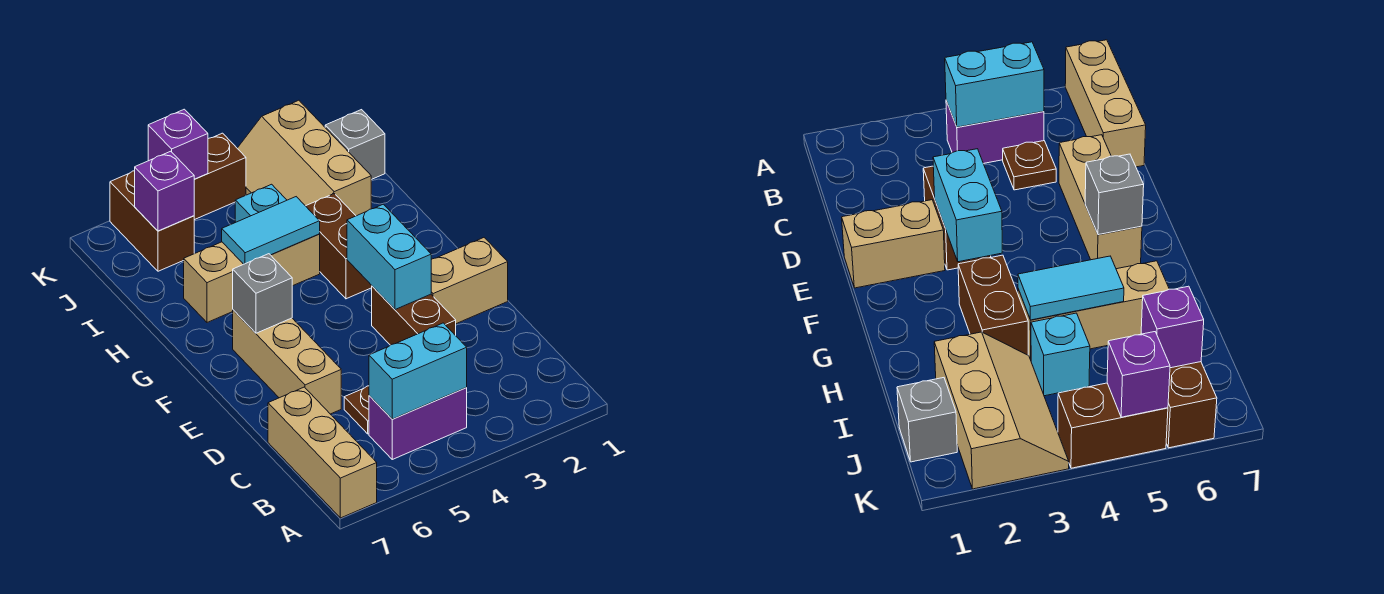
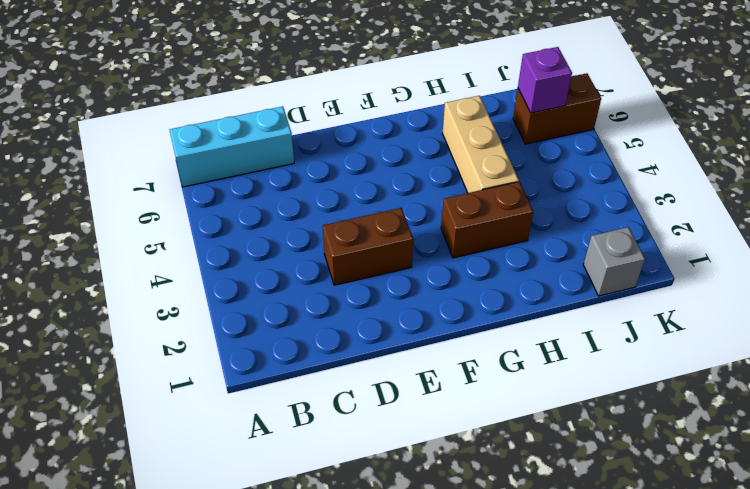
cyan 1x3 brick [170,106,294,187] -> tan 1x3 brick [268,387,377,518]
none -> purple 1x2 brick [369,387,467,459]
none -> brown 1x1 plate [344,386,369,434]
none -> tan 1x3 brick [233,310,341,414]

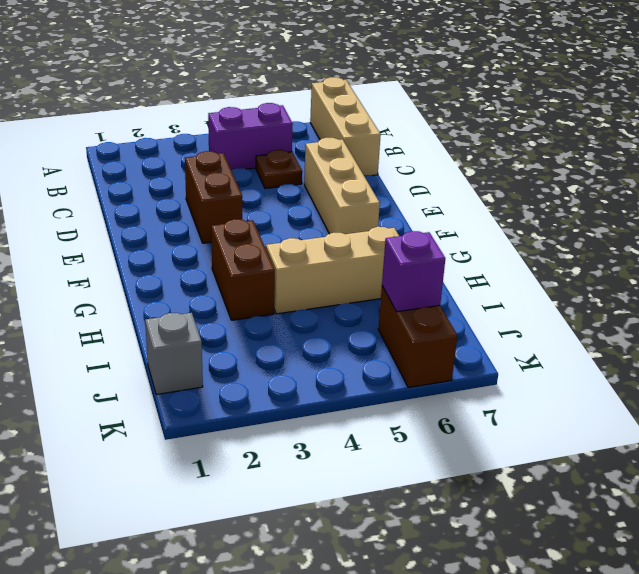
none -> tan 1x2 brick [431,238,508,324]
none -> tan 2x3 slope [237,100,371,216]
none -> cyan 1x1 brick [235,184,287,222]

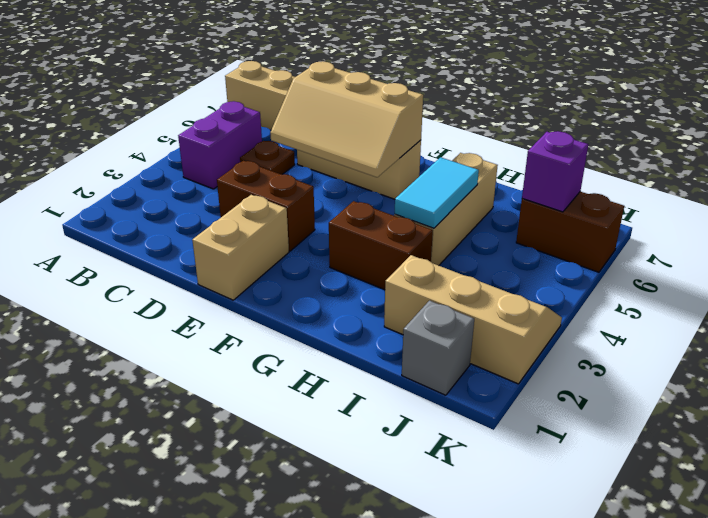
tan 2x3 slope [270,61,423,177] -> grey 1x1 brick [233,254,292,333]
none -> cyan 1x1 brick [235,184,287,222]
none -> brown 1x2 brick [194,133,246,220]
none -> cyan 1x2 brick [369,323,467,419]

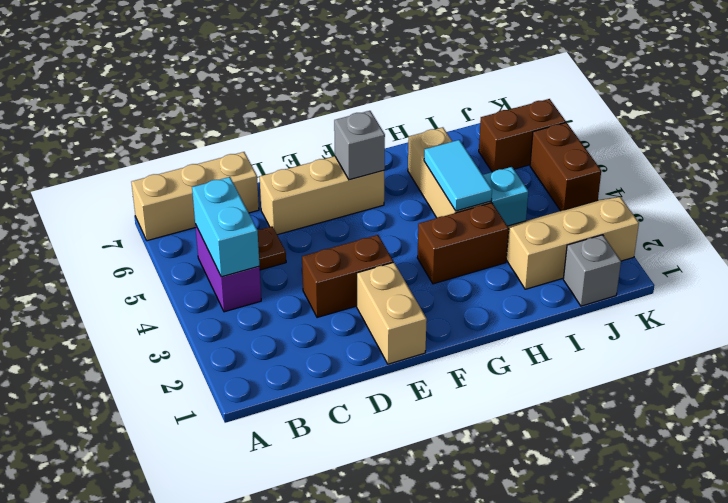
none -> cyan 1x2 brick [347,204,431,310]
none -> purple 1x1 brick [135,151,194,231]
none -> purple 1x1 brick [148,109,208,179]

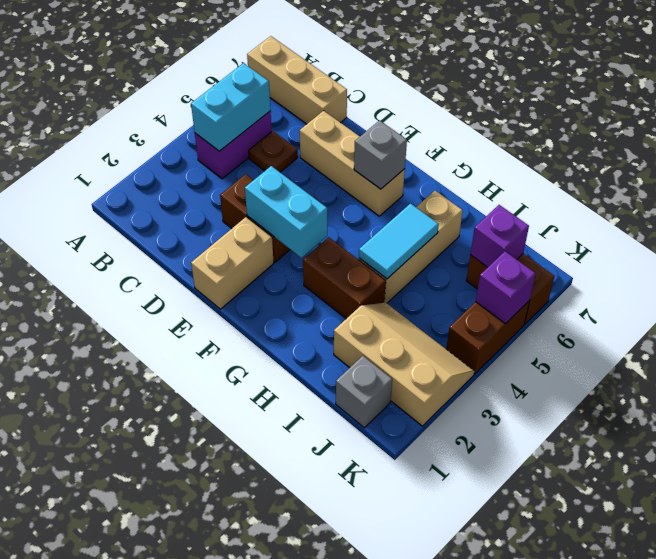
none -> cyan 1x1 brick [235,184,287,222]

